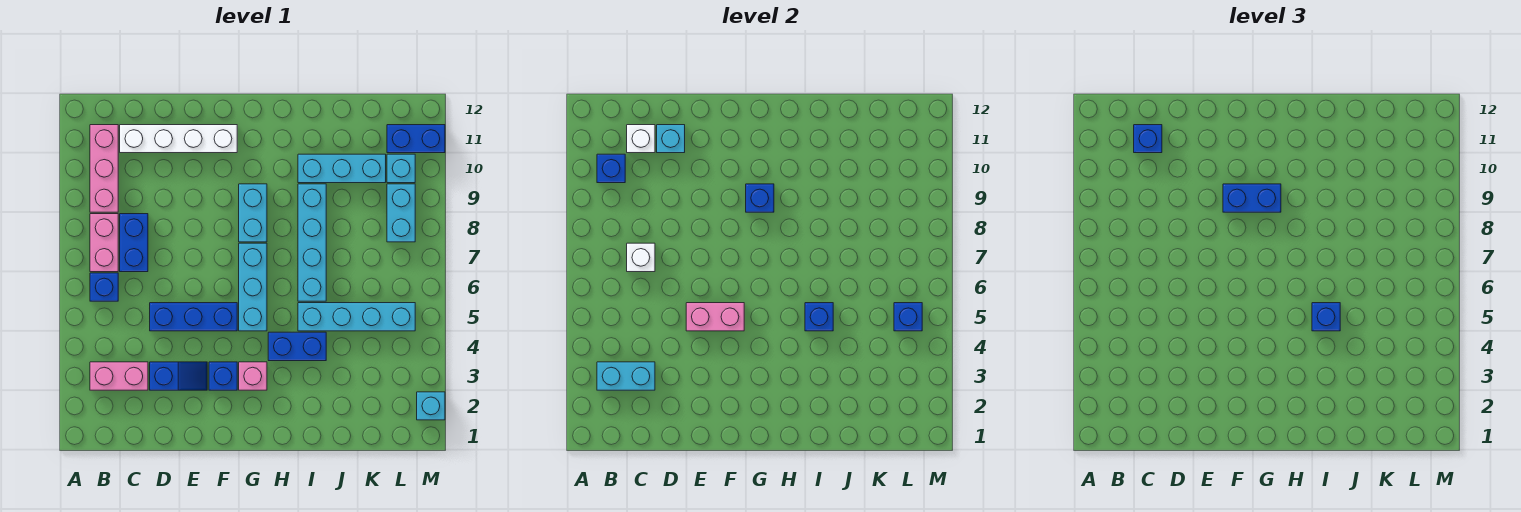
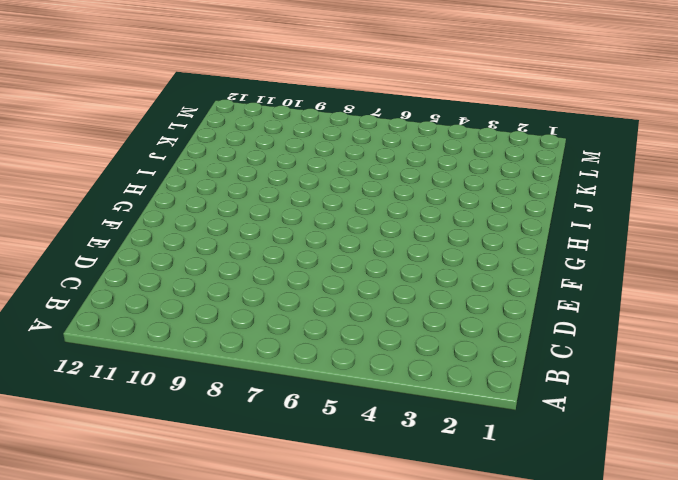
none -> pink 1x2 brick [90,362,148,390]
none -> blue 1x1 brick [90,273,118,301]
none -> pink 1x2 brick [90,214,118,272]
none -> pink 1x3 brick [90,125,118,212]

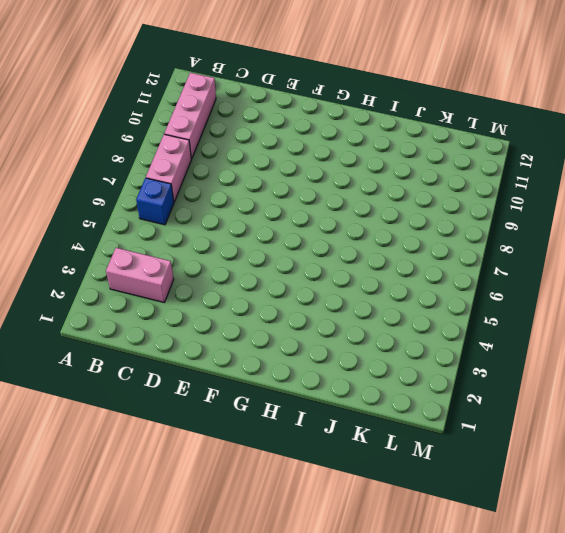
none -> blue 1x2 brick [120,214,148,272]
none -> white 1x4 brick [120,125,237,153]
none -> blue 1x2 slope [150,362,207,390]
none -> blue 1x3 brick [150,303,237,331]

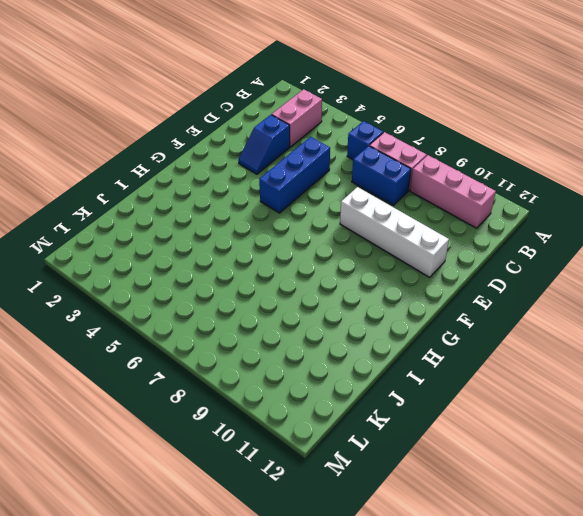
white 1x4 brick [340,187,449,277] -> white 1x4 brick turned to [120,125,237,153]
none -> blue 1x1 brick [209,362,237,390]
none -> pink 1x1 brick [239,362,267,390]
none -> cyan 1x3 brick [239,243,267,331]
none -> cyan 1x2 brick [239,184,267,242]

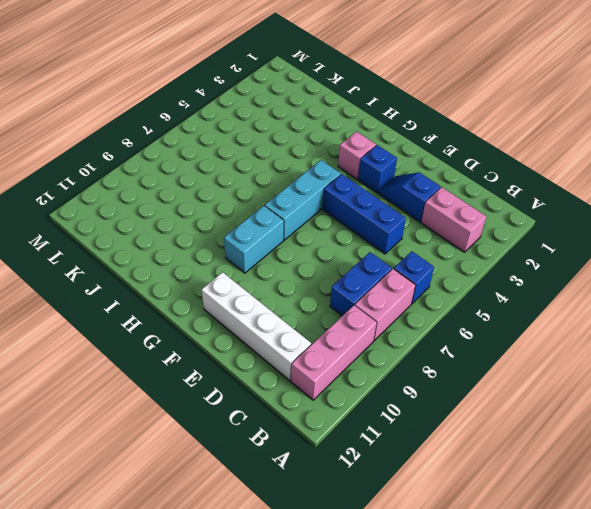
none -> blue 1x2 brick [268,332,326,361]
none -> cyan 1x4 brick [298,303,415,331]
none -> cyan 1x4 brick [298,184,326,301]
none -> cyan 1x3 brick [298,154,386,183]

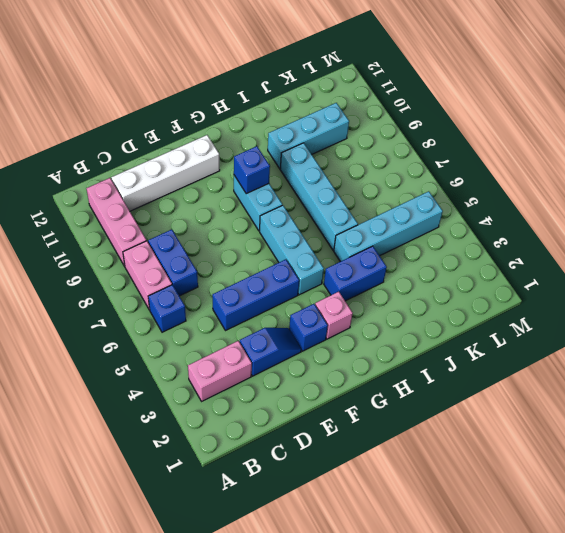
none -> cyan 1x2 brick [387,184,415,242]
none -> cyan 1x1 brick [387,154,415,183]
none -> blue 1x2 brick [387,125,445,153]
none -> cyan 1x1 brick [417,392,445,420]

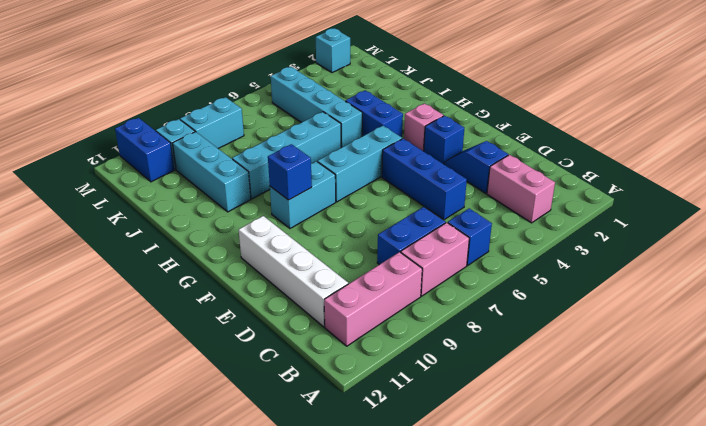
none -> cyan 1x2 brick [597,362,655,390]
none -> blue 1x1 brick [597,154,625,183]
none -> white 1x1 brick [627,243,655,272]
none -> white 1x1 brick [627,125,655,153]

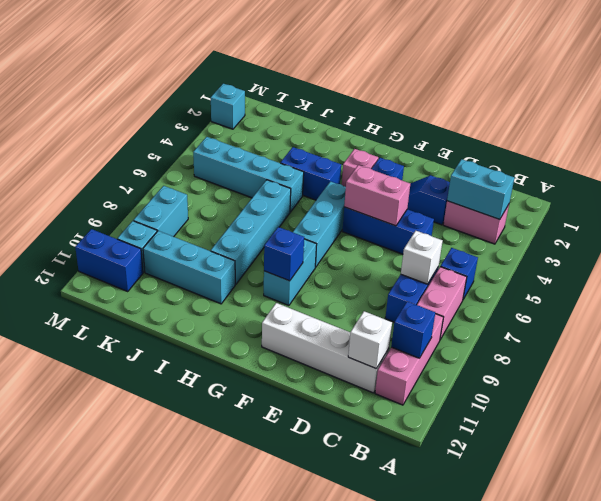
none -> cyan 1x1 brick [657,125,685,153]
none -> blue 1x1 brick [805,303,833,331]
none -> blue 1x1 brick [894,303,922,331]
none -> blue 1x1 brick [1134,125,1162,153]

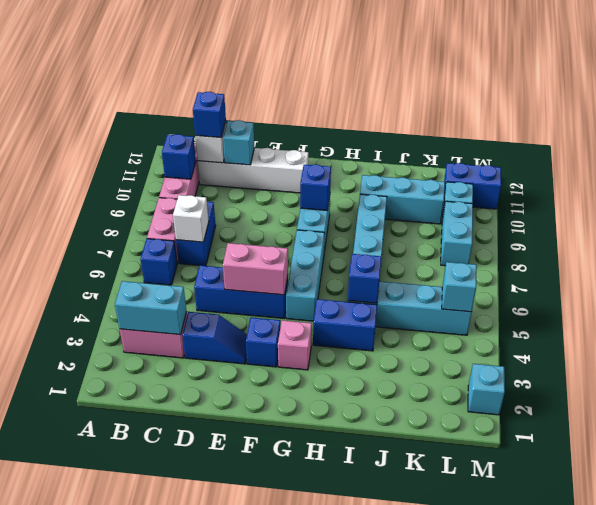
cyan 1x1 brick [442,262,477,312] -> blue 1x1 brick [894,303,922,331]
none -> blue 1x2 brick [1223,184,1281,212]
none -> blue 1x1 brick [1312,303,1340,331]

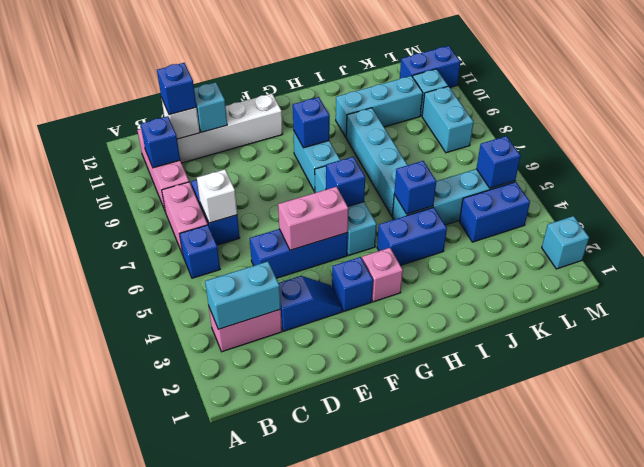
blue 1x1 brick [326,157,365,206] -> blue 1x1 brick moved to [1312,303,1340,331]
blue 1x2 brick [459,182,530,242] -> blue 1x2 brick moved to [1223,184,1281,212]

